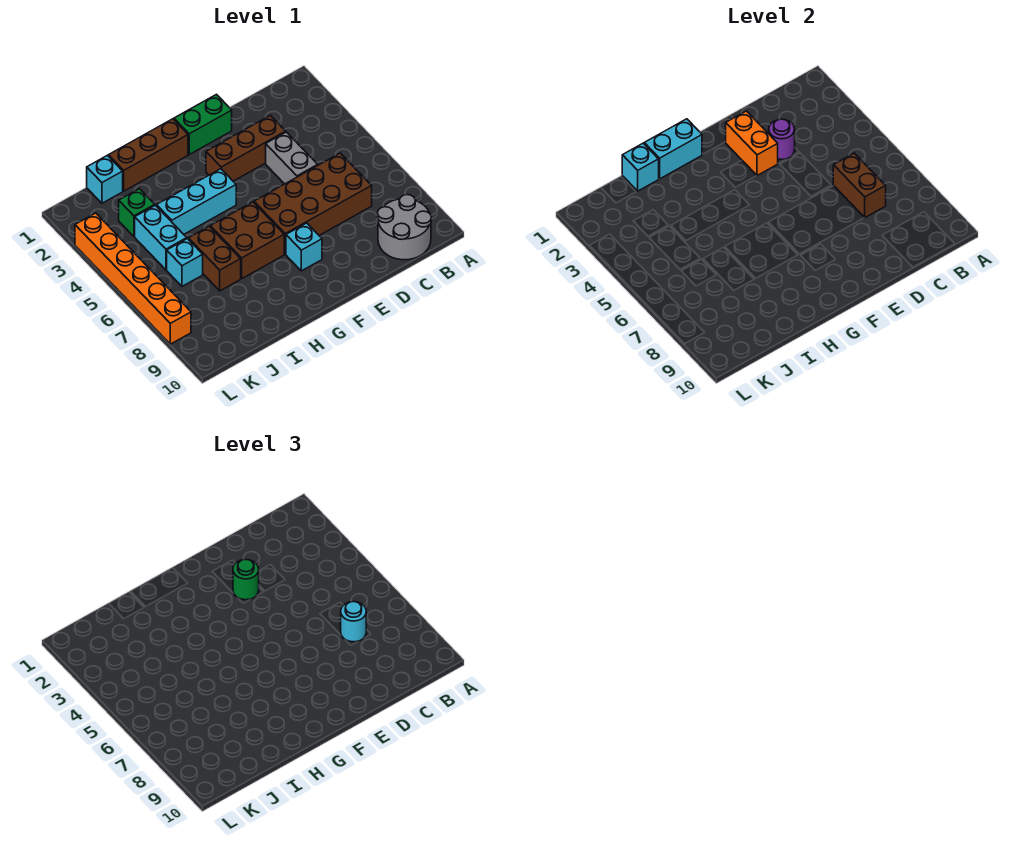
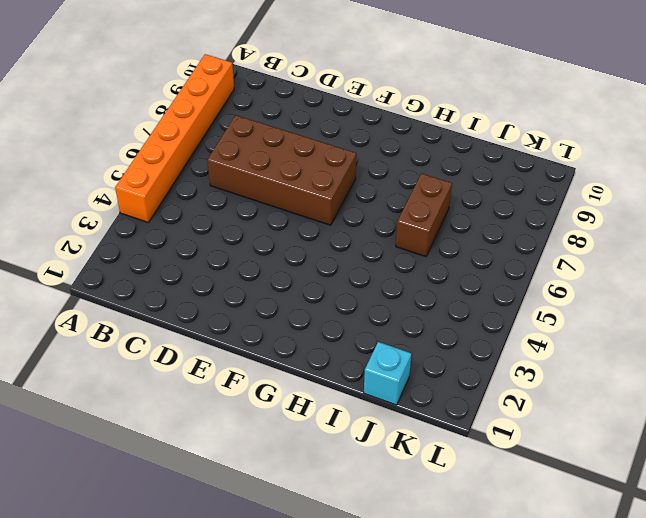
orange 1x6 brick [115,54,234,222] -> orange 1x6 brick moved to [75,213,191,344]
none -> grey 2x2 round brick [377,195,431,260]
none -> brown 1x3 brick [206,115,286,181]
none -> grey 1x2 brick [266,132,318,184]

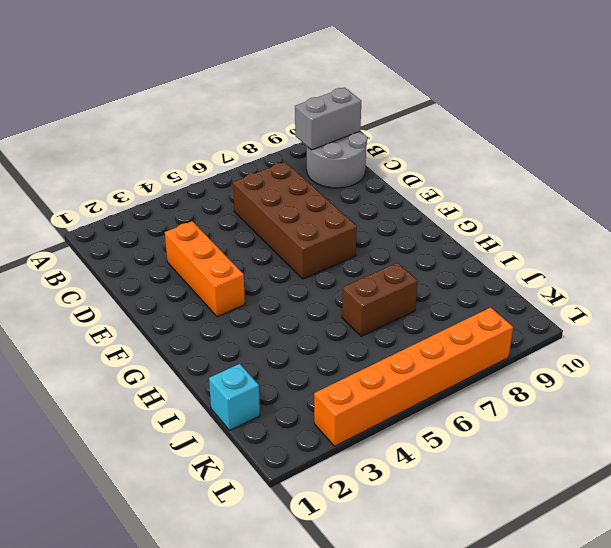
grey 1x2 brick [295,88,361,150] -> grey 1x2 brick moved to [266,132,318,184]
orange 1x3 brick [165,221,245,317] -> brown 1x3 brick [206,115,286,181]
none -> green 1x2 brick [174,94,232,154]
none -> cyan 1x1 brick [286,223,322,271]
none -> brown 1x3 brick [108,119,188,191]

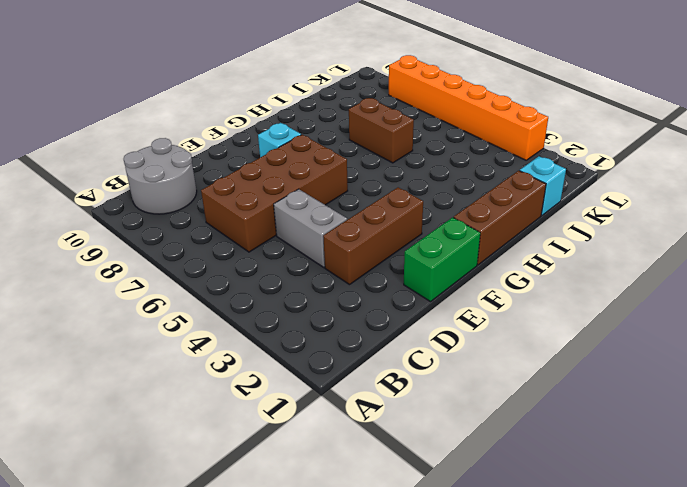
none -> cyan 1x3 brick [157,169,236,234]
none -> brown 2x2 brick [210,202,284,278]
none -> green 1x1 brick [119,189,155,237]

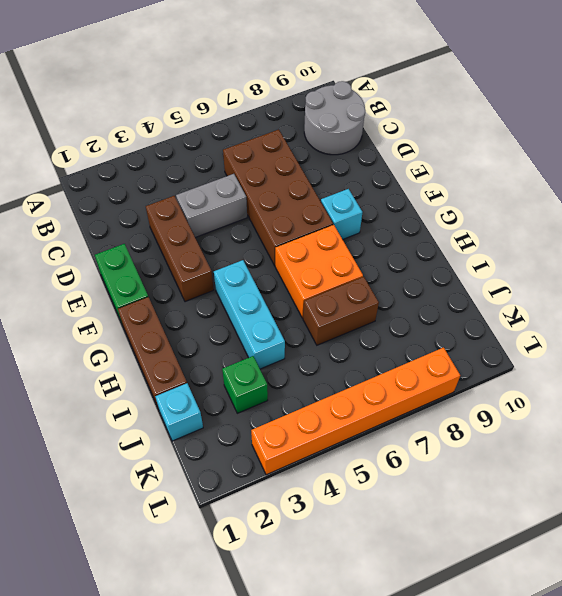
orange 2x2 brick [275,225,363,318] -> brown 2x2 brick [210,202,284,278]
none -> cyan 1x2 brick [135,205,187,270]
none -> cyan 1x1 brick [167,239,203,286]
none -> brown 1x2 brick [833,153,886,218]

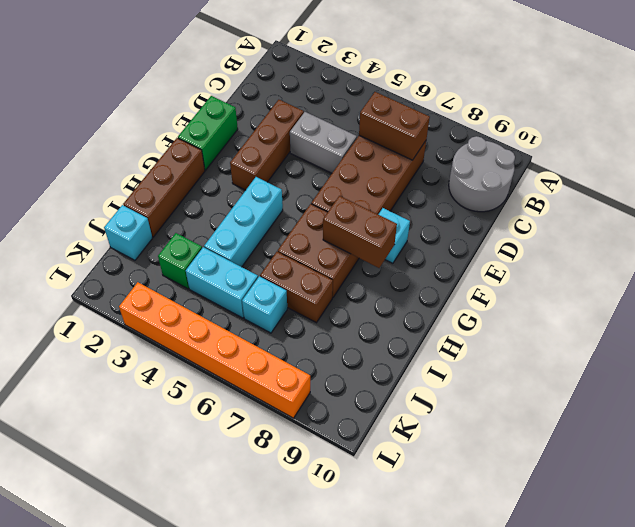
brown 1x2 brick [323,196,397,268] -> none
none -> purple 1x1 round brick [769,119,795,160]
none -> orange 1x2 brick [726,111,778,176]
none -> cyan 1x2 brick [644,119,702,179]

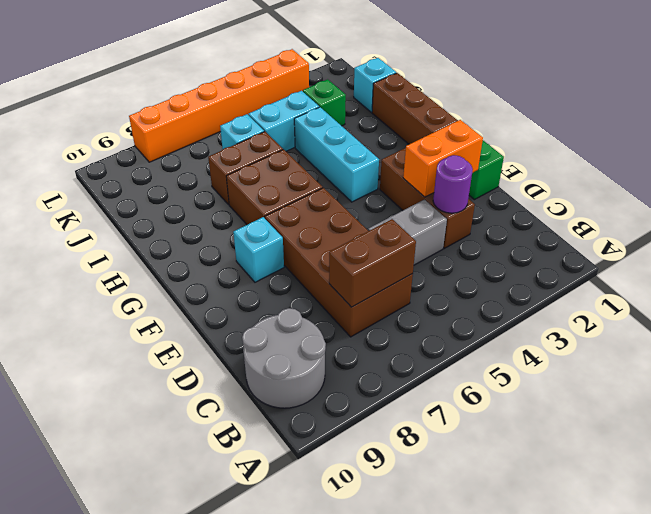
none -> cyan 1x2 brick [644,119,702,179]
none -> cyan 1x1 brick [622,143,659,191]
none -> cyan 1x1 round brick [341,602,366,642]

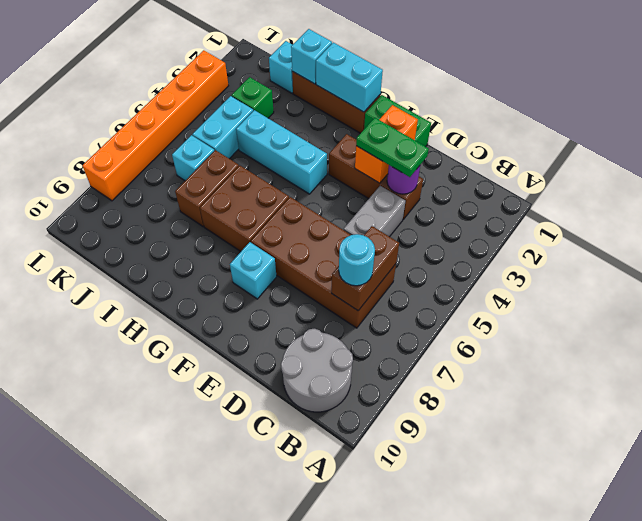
green 1x2 plate [356,118,429,177] -> green 1x1 round brick [233,559,259,600]

